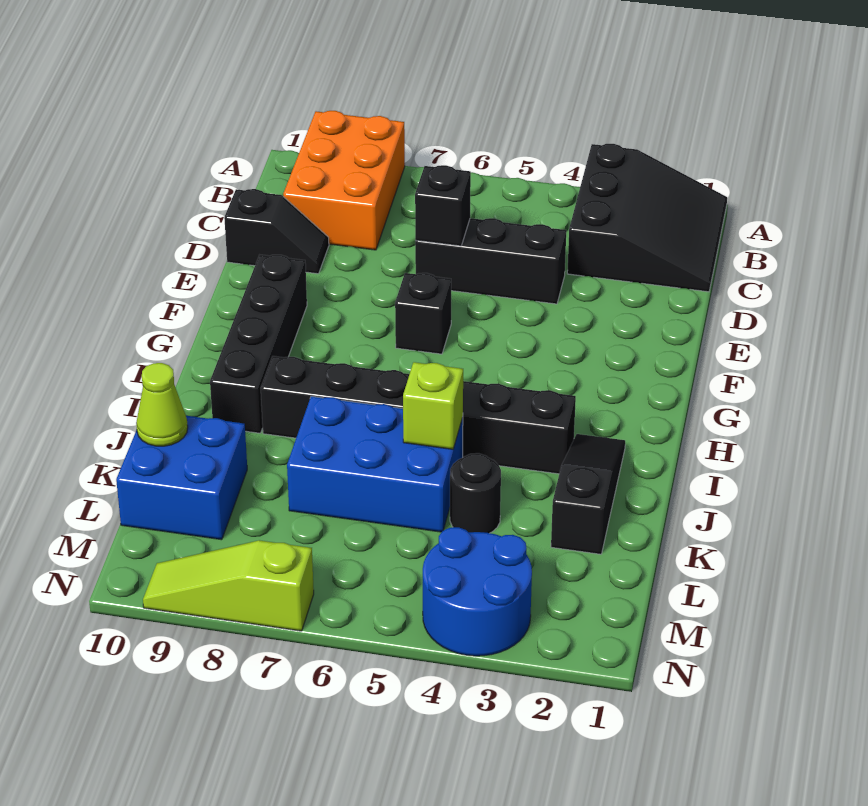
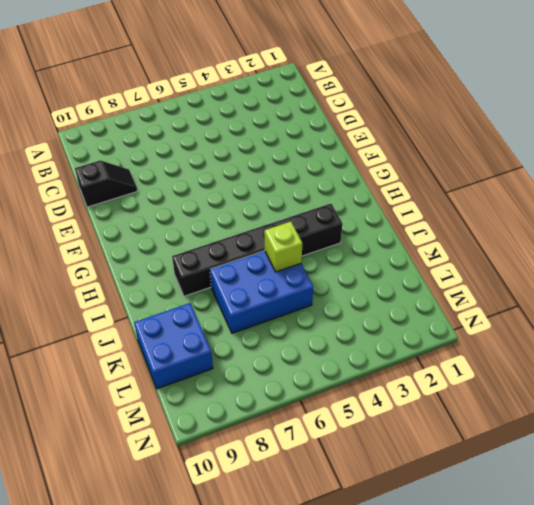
none -> black 3x3 slope [567,144,727,292]
none -> orange 2x3 brick [283,111,405,250]
none -> black 1x3 brick [415,218,566,304]

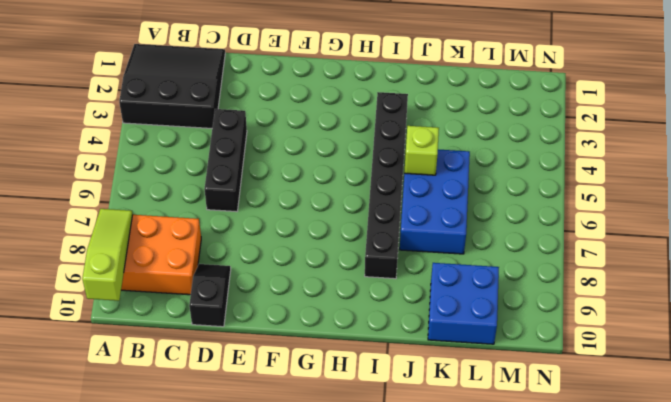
lime 1x3 slope [82,209,133,301] -> lime 1x3 slope turned to [143,540,314,631]
none -> black 1x1 brick [395,273,451,354]
none -> black 1x4 brick [210,255,307,433]
none -> black 1x3 slope [551,434,625,554]

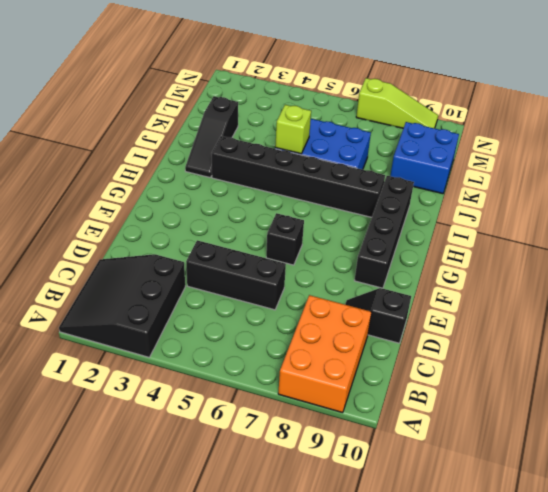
none -> black 1x1 round brick [450,453,501,533]
none -> blue 2x2 round brick [423,527,532,656]
none -> black 1x1 brick [415,165,471,246]

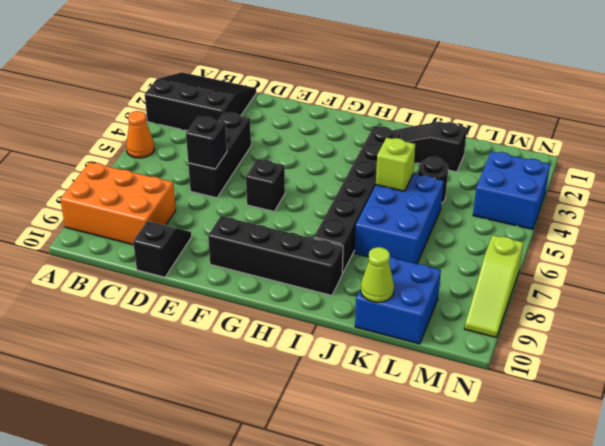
orange 1x1 cone [126,111,155,158] -> none
blue 2x2 brick [473,151,550,229] -> blue 2x2 round brick [423,527,532,656]

